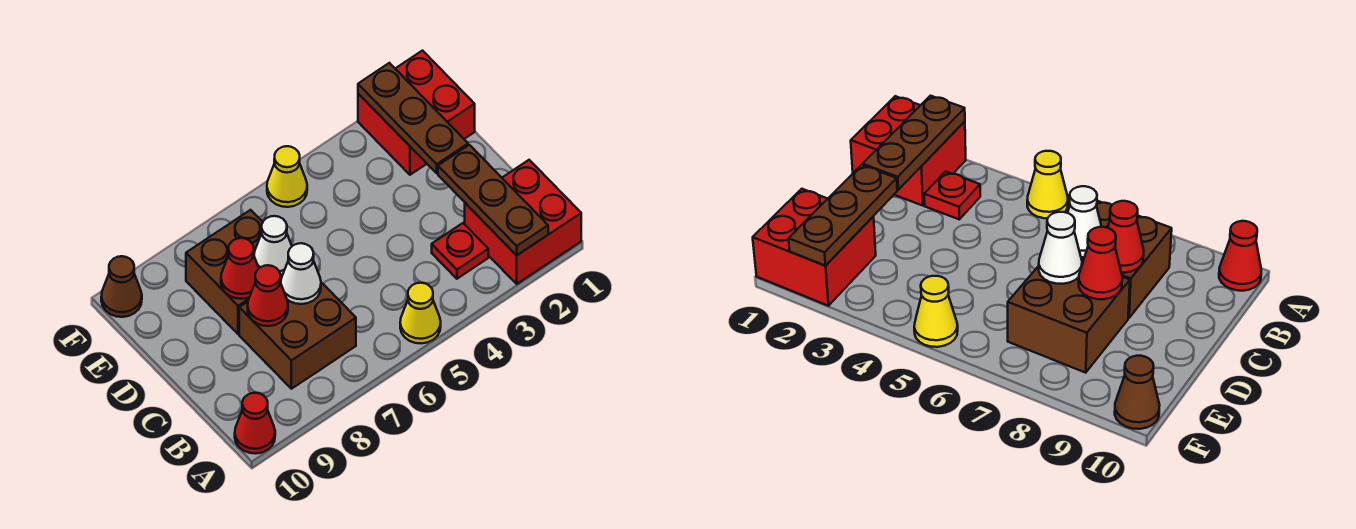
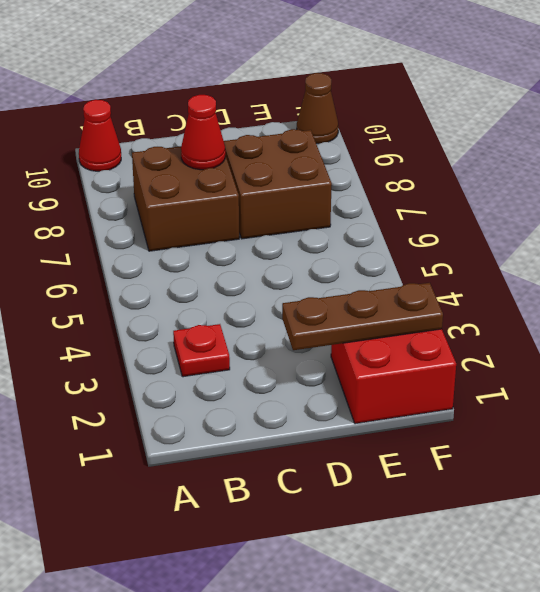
none -> red 2x2 brick [465,160,581,284]
none -> yellow 1x1 cone [400,283,441,344]
none -> yellow 1x1 cone [267,146,307,207]

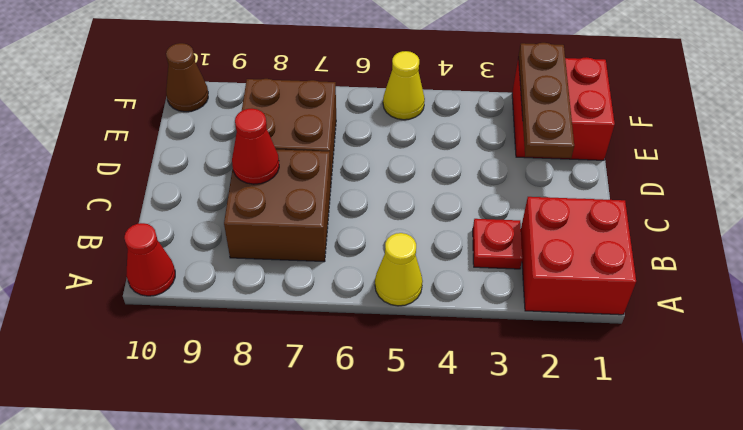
none -> brown 1x3 plate [438,145,548,255]
none -> white 1x1 cone [281,243,321,304]
none -> white 1x1 cone [254,216,292,276]

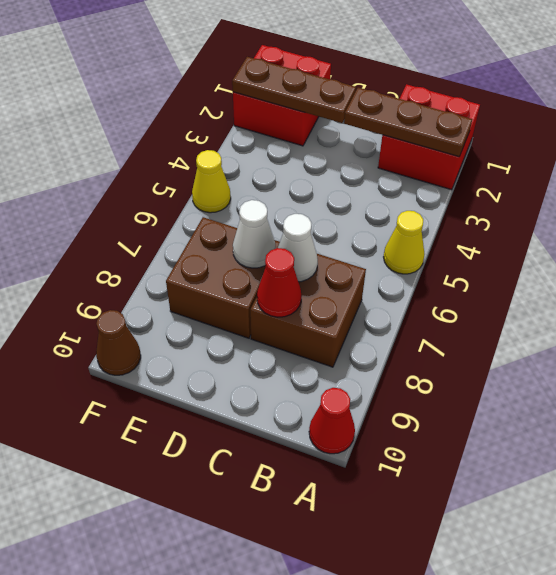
none -> red 1x1 plate [432,223,488,279]
none -> red 1x1 cone [221,238,259,299]

